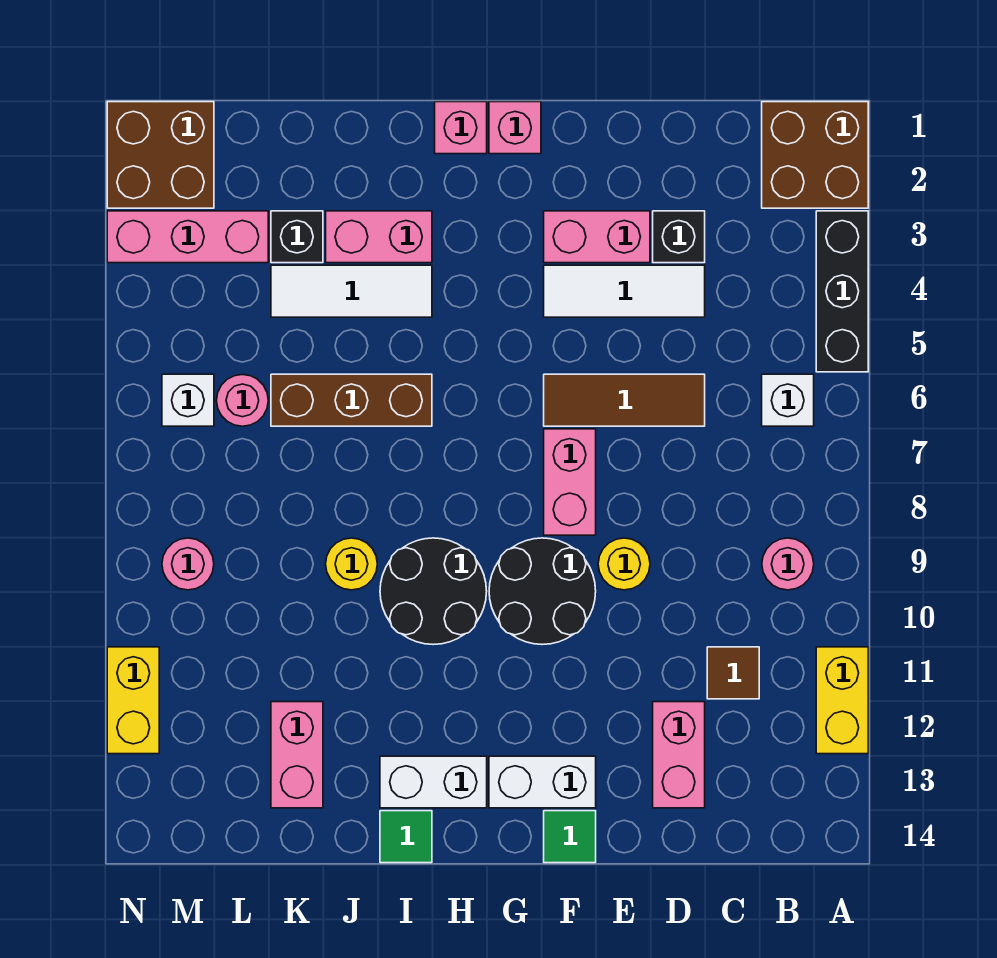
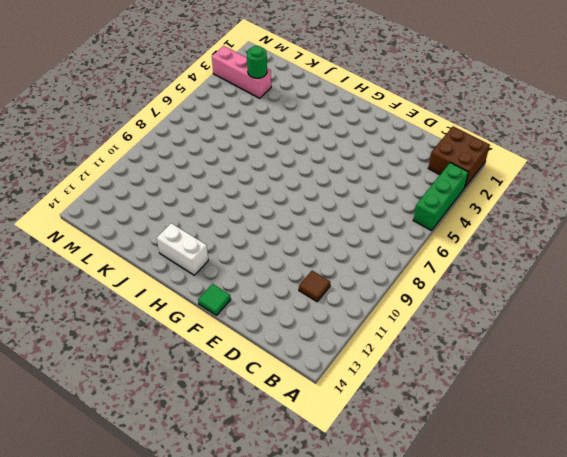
green 1x3 brick [413,163,468,231] -> black 1x3 brick [816,211,868,372]
green 1x1 round brick [247,46,267,78] -> none
none -> yellow 1x2 brick [816,647,868,754]
none -> white 1x1 brick [762,374,814,426]
none -> pink 1x1 round brick [762,538,814,590]
none -> black 1x1 brick [653,211,705,263]

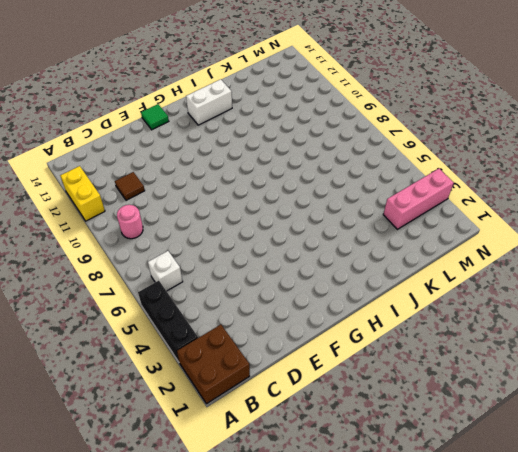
none -> black 1x1 brick [653,211,705,263]
none -> white 1x3 tile [544,265,705,317]
none -> brown 1x3 tile [544,374,705,426]
none -> pink 1x2 brick [653,702,705,808]

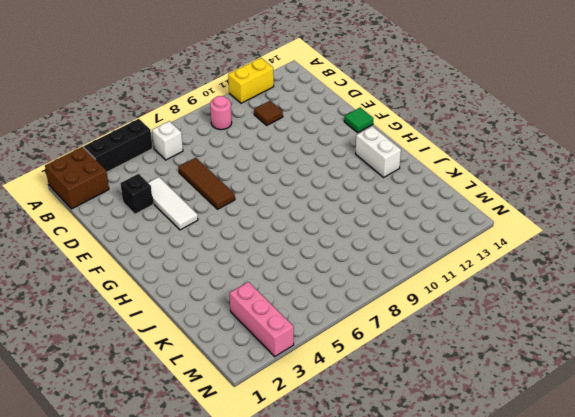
none -> pink 1x2 brick [653,702,705,808]
none -> pink 1x2 brick [544,211,650,263]
none -> yellow 1x1 round brick [598,538,650,590]
none -> pink 1x2 brick [544,429,596,535]

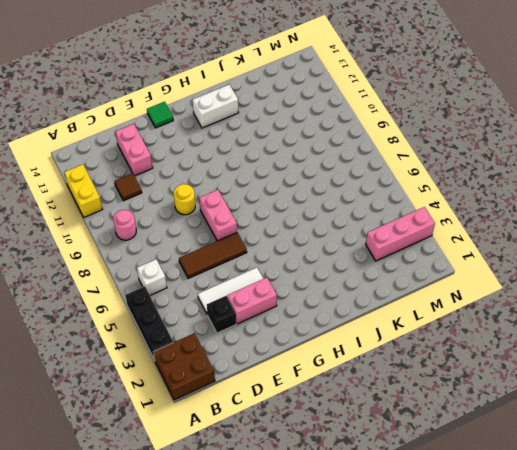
none -> black 2x2 round brick [489,538,596,645]
none -> white 1x2 brick [489,756,596,808]
none -> pink 1x1 brick [489,102,541,154]
none -> pink 1x1 brick [435,102,487,154]

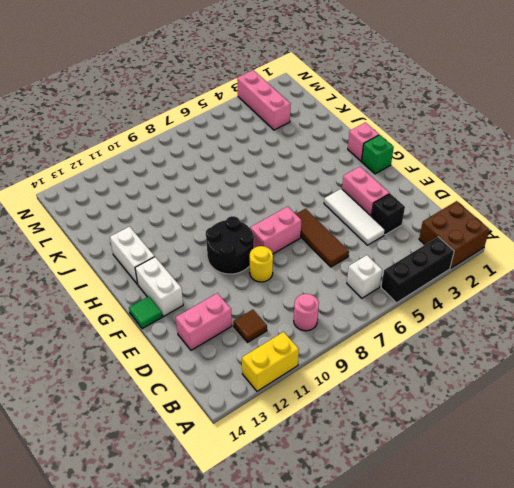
green 1x1 brick [362,135,394,174] -> pink 1x1 brick [489,102,541,154]
none -> black 2x2 round brick [380,538,487,645]
none -> pink 1x2 brick [326,211,432,263]
none -> white 1x3 tile [271,265,432,317]
none -> brown 1x3 brick [271,374,432,426]

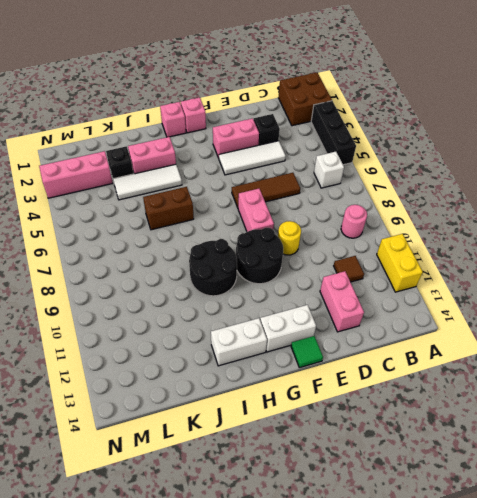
brown 1x2 brick [143,187,194,230] -> brown 1x3 brick [271,374,432,426]
none -> green 1x1 tile [380,811,432,863]
none -> yellow 1x1 round brick [326,538,377,590]
none -> pink 1x2 brick [271,702,323,808]
none -> pink 1x1 round brick [217,375,268,426]

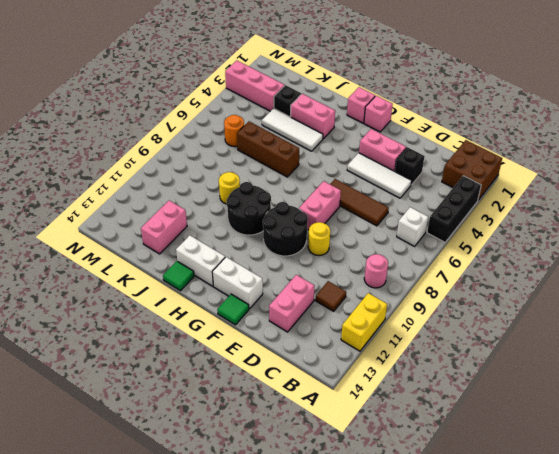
orange 1x1 round brick [224,115,244,147] -> pink 1x1 round brick [217,375,268,426]
none -> brown 2x2 brick [107,102,214,208]
none -> white 1x1 brick [162,374,214,426]
none -> pink 1x1 round brick [162,538,214,590]
none -> yellow 1x2 brick [107,647,159,754]

